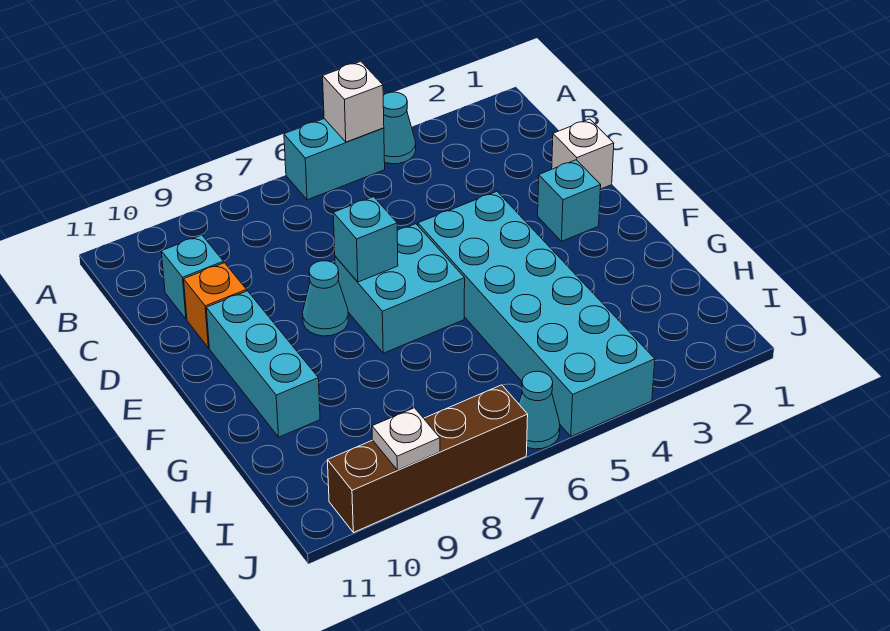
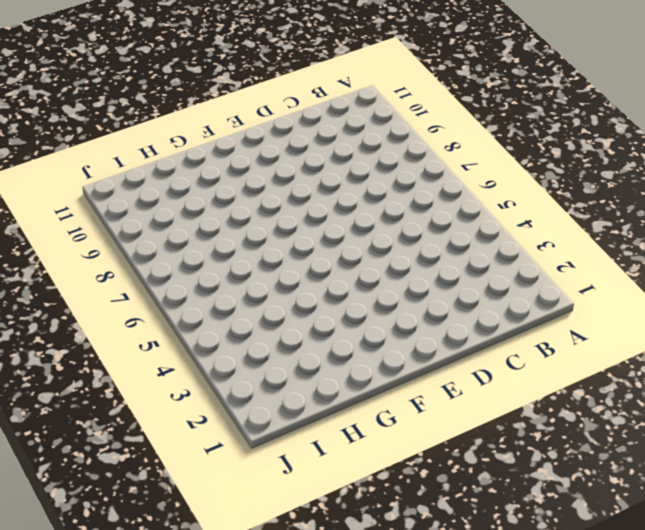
none -> cyan 1x1 cone [383,92,416,164]
none -> cyan 1x2 brick [284,119,385,200]
none -> cyan 1x1 brick [161,235,224,319]

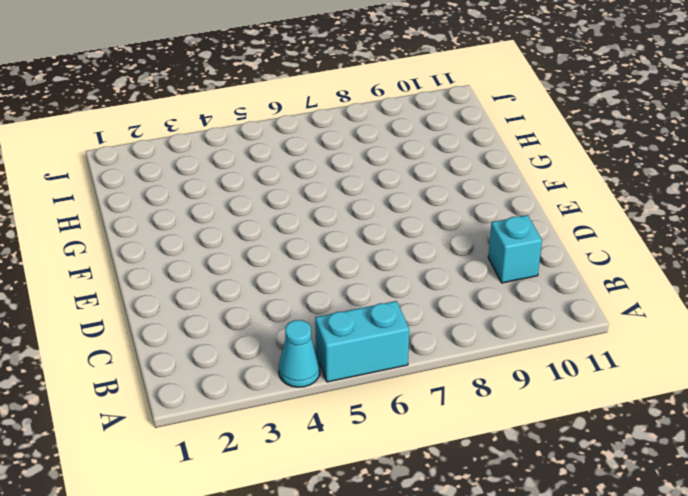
none -> white 1x1 brick [552,119,614,189]
none -> orange 1x1 brick [184,263,247,348]
none -> cyan 1x1 brick [538,160,601,241]

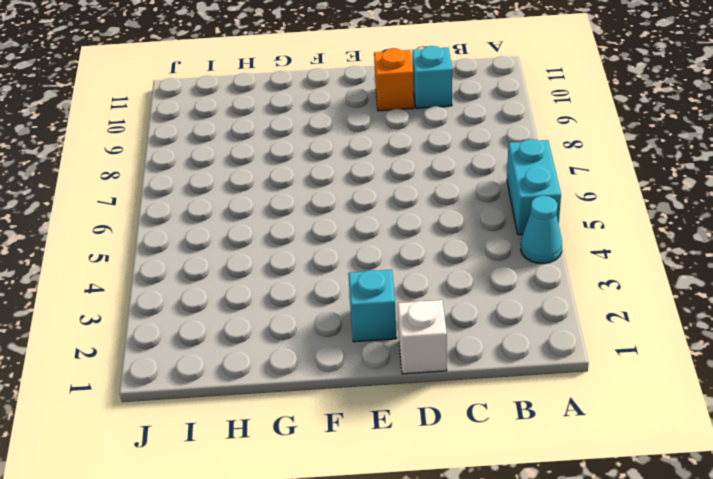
none -> cyan 2x6 brick [418,192,655,436]
none -> cyan 2x2 brick [335,224,465,353]
none -> cyan 1x1 cone [303,261,348,336]

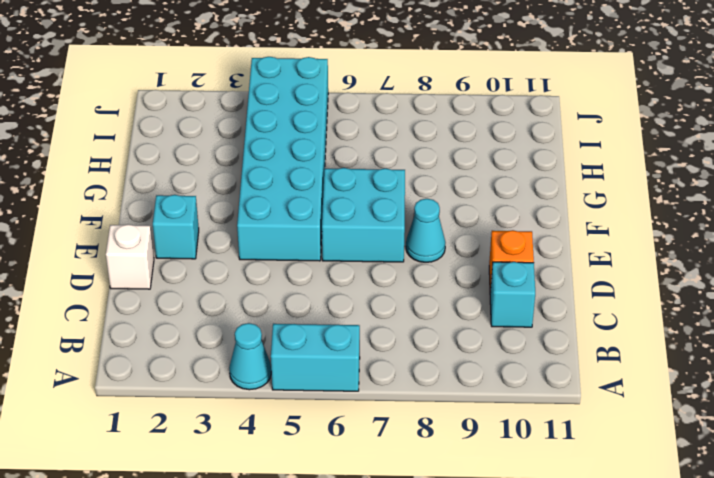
none -> cyan 1x3 brick [206,291,320,437]
none -> cyan 1x1 cone [519,371,560,449]
none -> brown 1x4 brick [327,385,528,533]

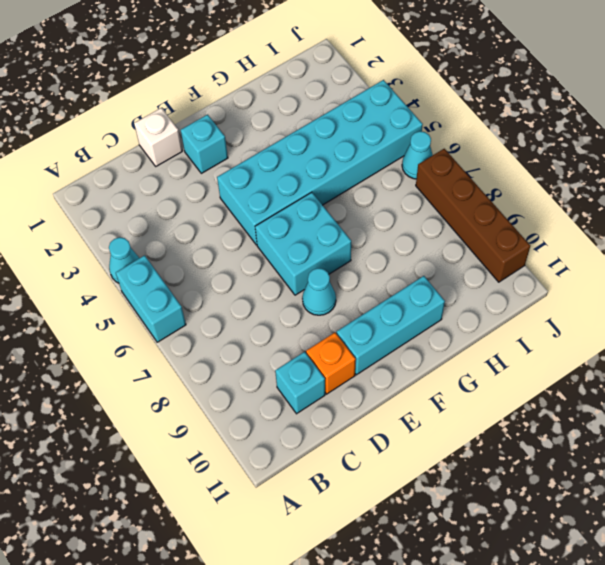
none -> white 1x1 brick [323,61,384,142]
none -> cyan 1x1 brick [333,197,398,282]
none -> white 1x1 plate [372,408,440,470]

